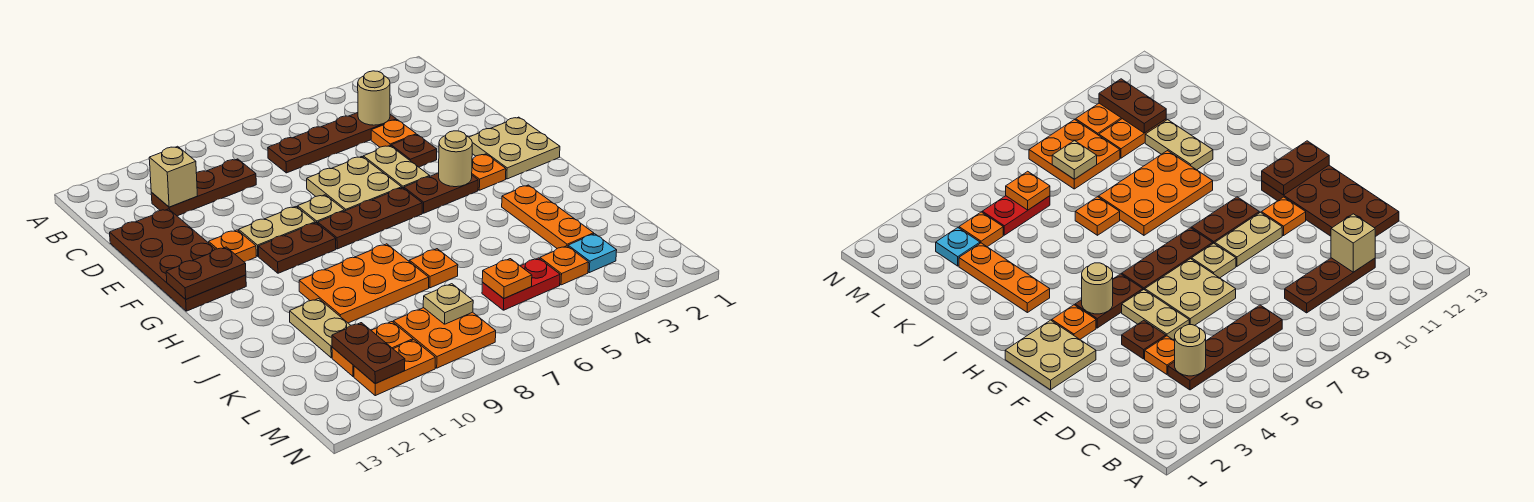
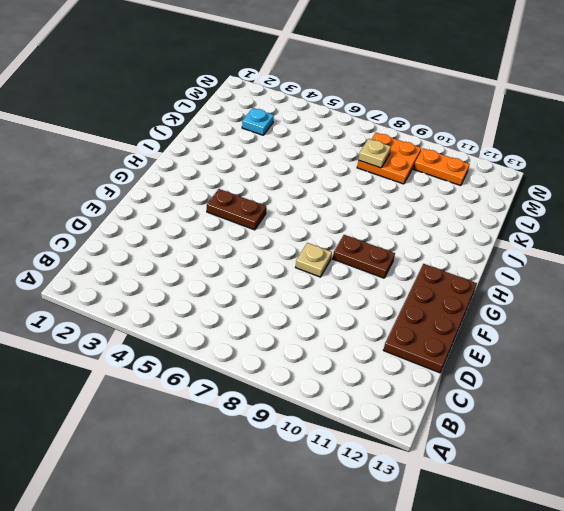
none -> brown 1x4 plate [268,113,396,173]
none -> brown 1x3 plate [151,159,256,216]
none -> orange 1x1 plate [371,120,416,147]
none -> brown 1x1 plate [391,135,437,167]

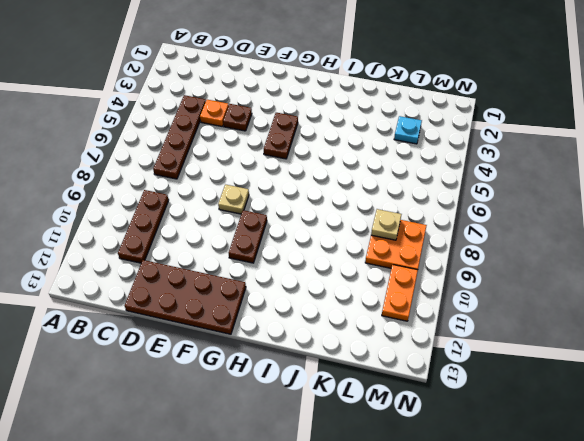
none -> tan 1x2 plate [363,145,430,188]
none -> tan 2x2 plate [307,157,402,211]
none -> tan 2x2 plate [469,117,560,179]
none -> tan 1x2 plate [239,207,315,256]

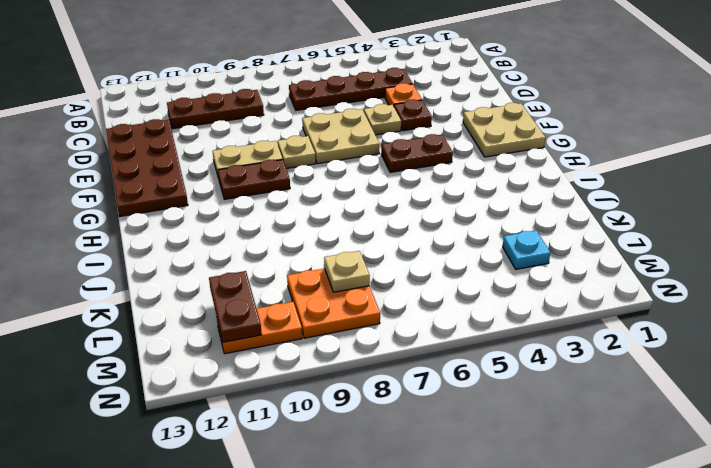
tan 1x1 plate [364,104,401,135] -> tan 1x2 plate [363,145,430,188]
none -> orange 1x1 plate [209,230,256,262]
none -> orange 1x1 plate [472,154,506,190]
none -> brown 1x3 plate [318,188,422,249]
none -> orange 1x3 plate [502,185,594,248]

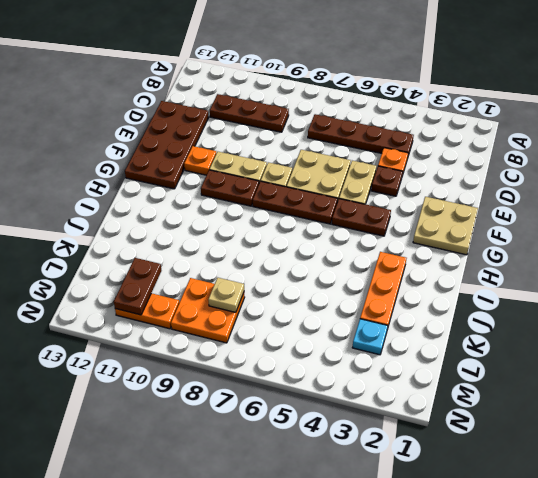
none -> orange 1x1 plate [472,154,506,190]
none -> orange 2x3 plate [299,244,429,323]
none -> orange 1x1 plate [409,249,458,288]
none -> tan 1x2 plate [290,299,350,358]

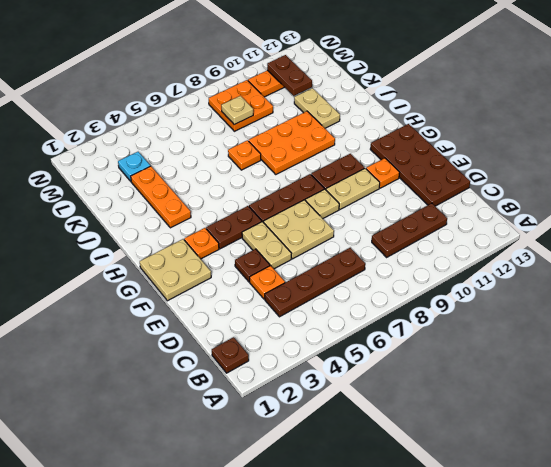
brown 1x1 plate [212,337,249,373] -> none
none -> orange 1x1 plate [540,246,589,285]
none -> red 1x2 plate [482,258,560,310]
none -> orange 1x2 plate [332,322,413,377]
none -> tan 1x1 round brick [358,71,390,125]

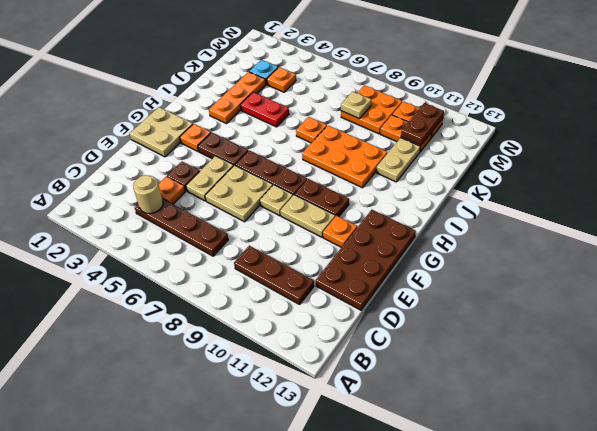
red 1x2 plate [240,92,289,127] -> red 1x2 plate moved to [482,258,560,310]
none -> tan 1x1 brick [149,146,197,207]
none -> tan 1x1 round brick [439,131,472,187]
none -> brown 1x2 plate [166,247,246,299]
none -> orange 1x1 plate [482,259,532,298]

